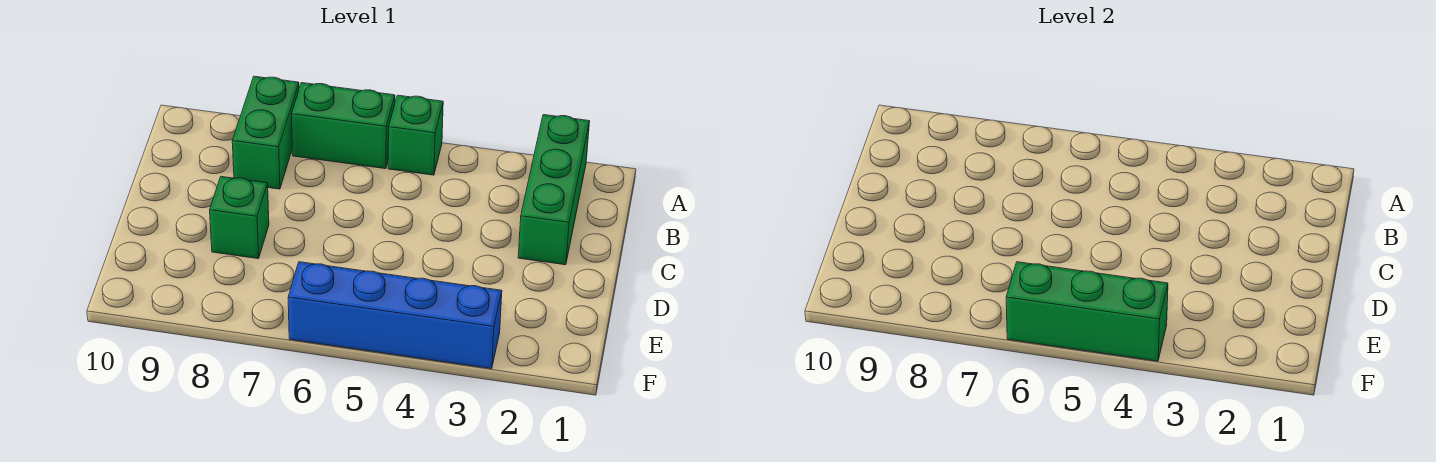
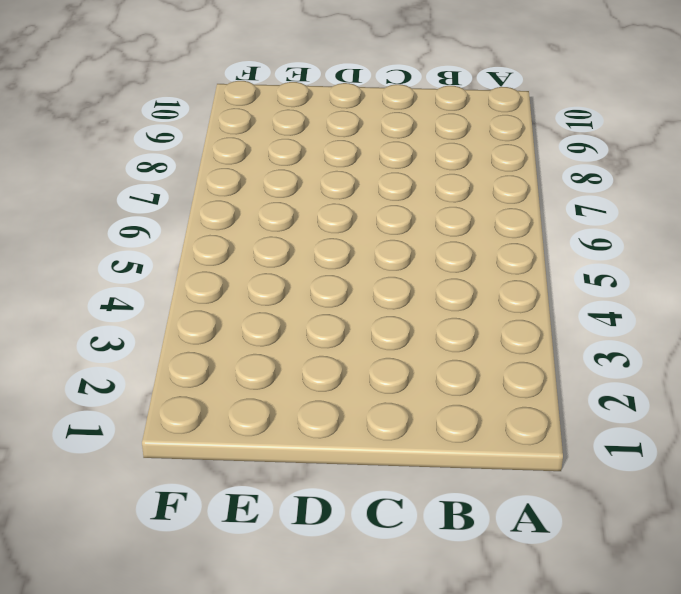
none -> green 1x3 brick [518,115,590,265]
none -> green 1x1 brick [388,95,443,175]

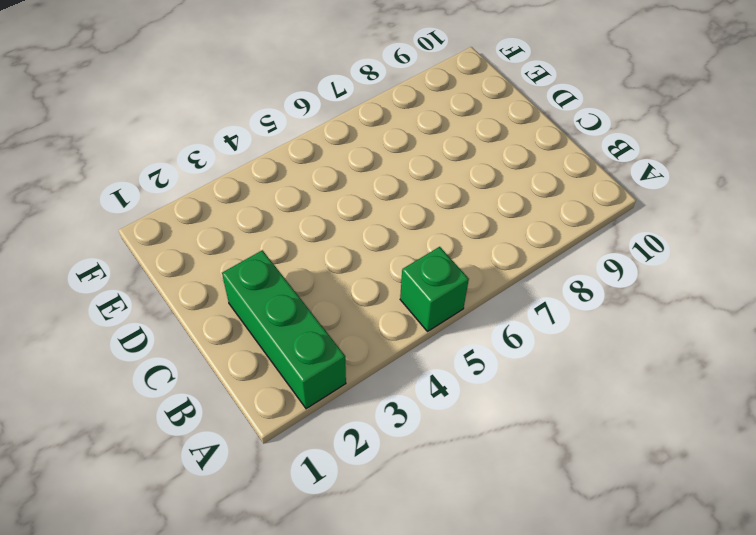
none -> green 1x2 brick [292,83,395,169]
none -> green 1x2 brick [232,76,299,189]

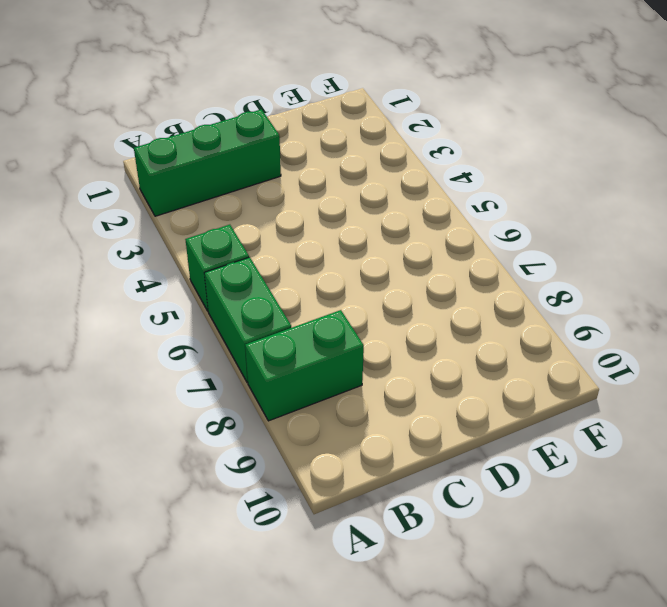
none -> green 1x1 brick [210,177,269,259]
none -> blue 1x4 brick [288,262,502,369]

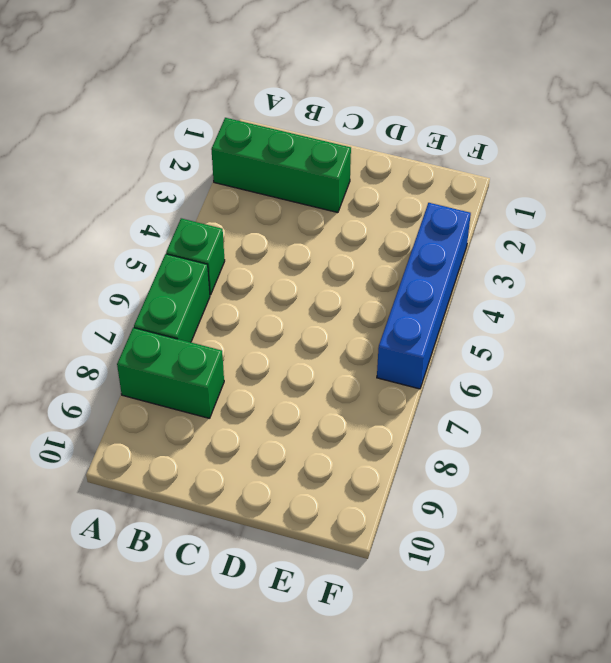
none -> green 1x1 brick [210,177,269,259]
none -> green 1x3 brick [1006,262,1168,361]

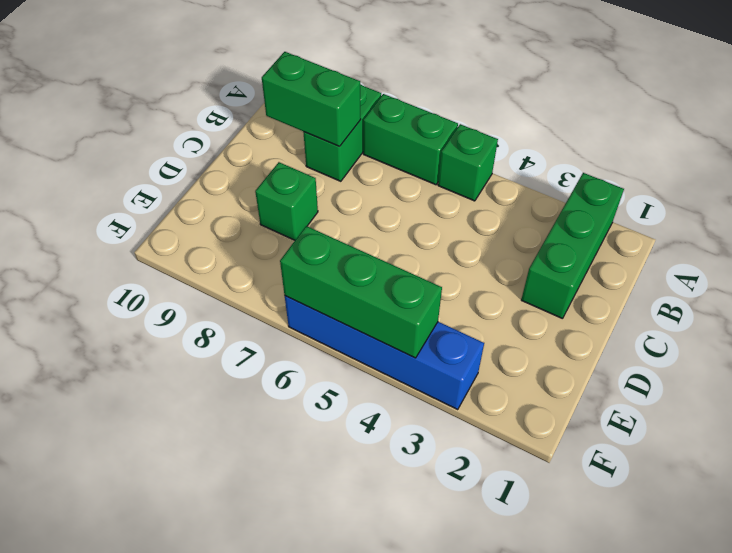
green 1x2 brick [262,52,361,147] -> none

